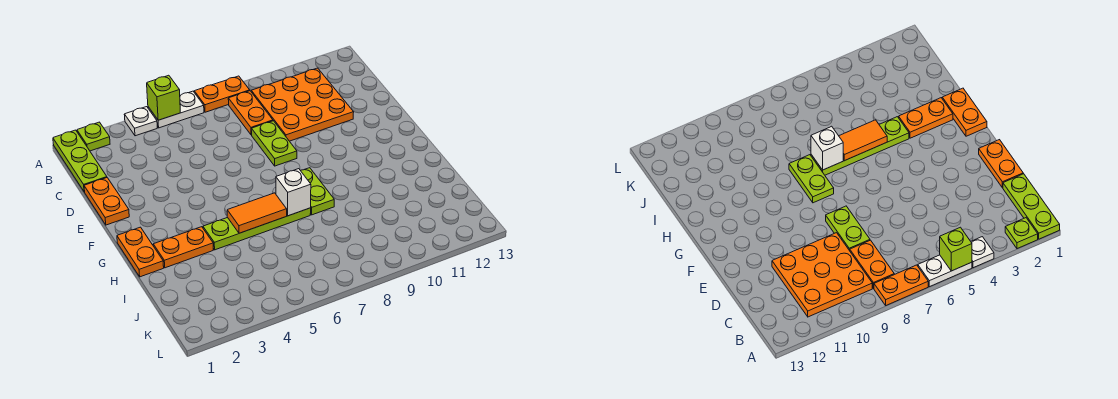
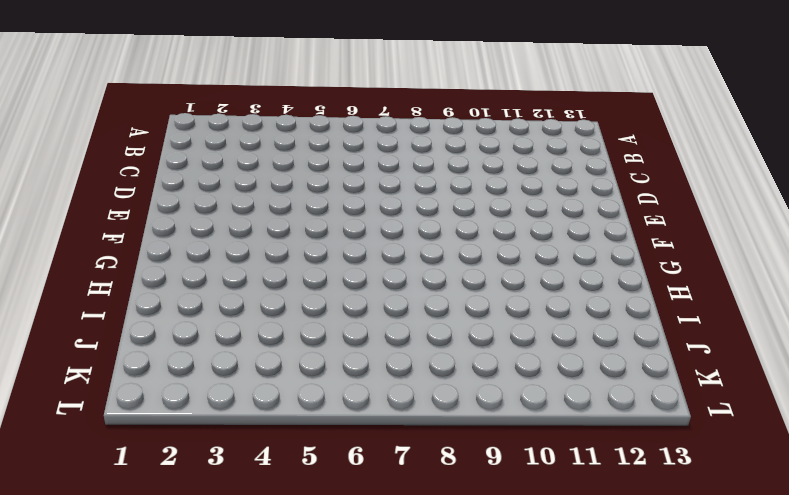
none -> lime 1x3 plate [53,130,107,192]
none -> lime 1x1 plate [77,122,110,151]
none -> white 1x1 plate [124,107,157,136]

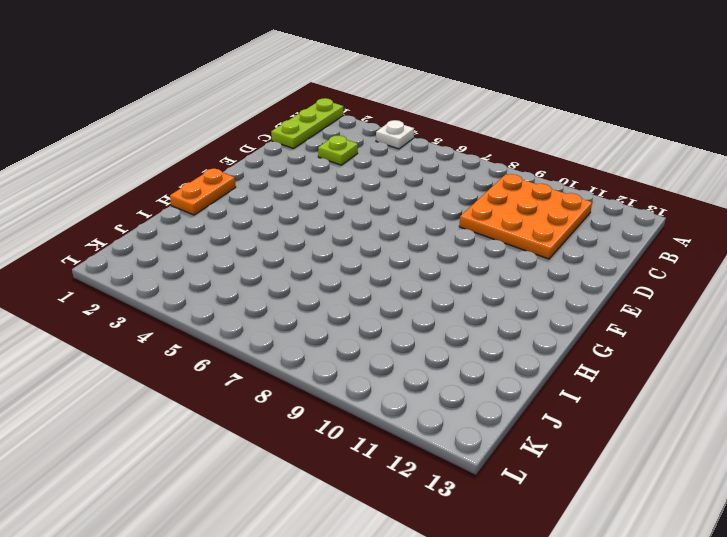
lime 1x1 plate [318,135,358,165] -> lime 1x1 plate moved to [77,122,110,151]
none -> white 1x2 plate [148,91,204,128]
none -> orange 1x2 plate [194,76,250,112]
none -> orange 1x2 plate [228,91,273,135]

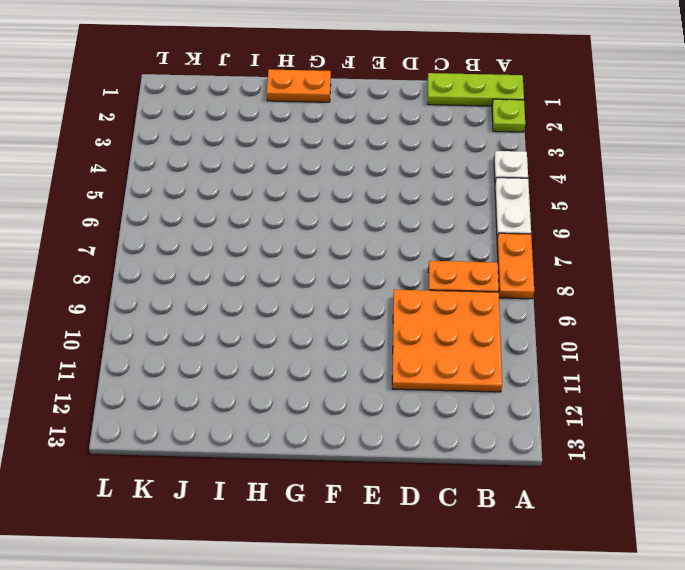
none -> orange 1x2 plate [84,178,129,225]
none -> lime 1x2 plate [251,121,297,166]
none -> lime 1x2 plate [300,168,334,215]

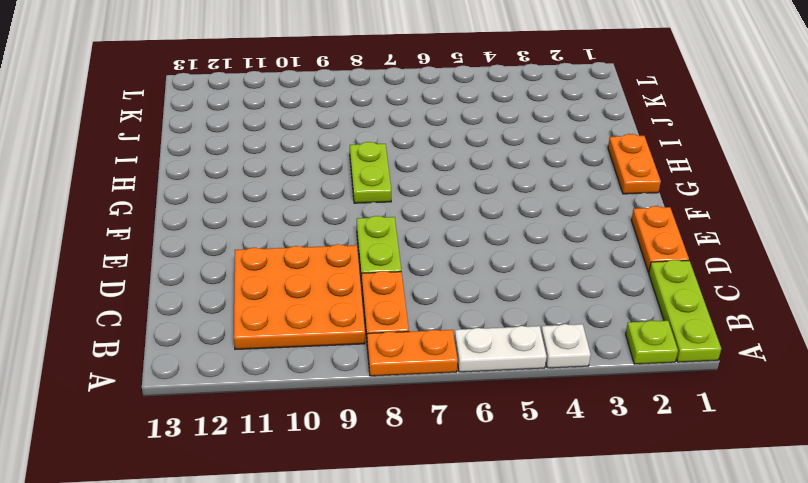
none -> orange 1x2 plate [153,227,213,268]
none -> lime 1x4 plate [203,208,311,250]
none -> lime 1x1 brick [147,75,180,120]

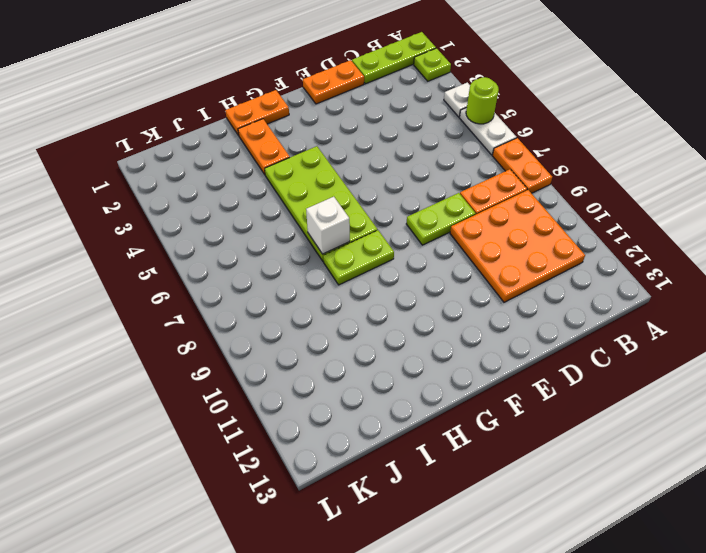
lime 1x1 round brick [466,77,499,124] -> lime 1x1 brick [147,75,180,120]
lime 2x4 plate [265,146,378,261] -> lime 1x4 plate [203,208,311,250]
none -> orange 1x2 tile [227,193,287,233]

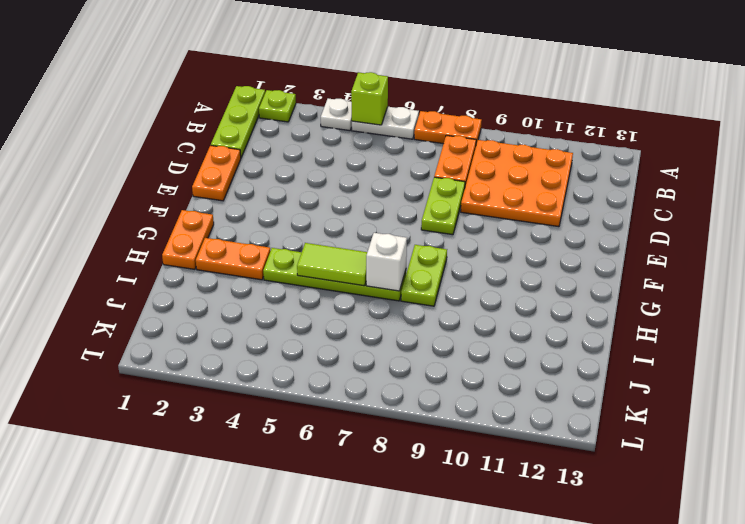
lime 1x2 tile [297,243,367,286] -> orange 1x2 tile [227,193,287,233]

